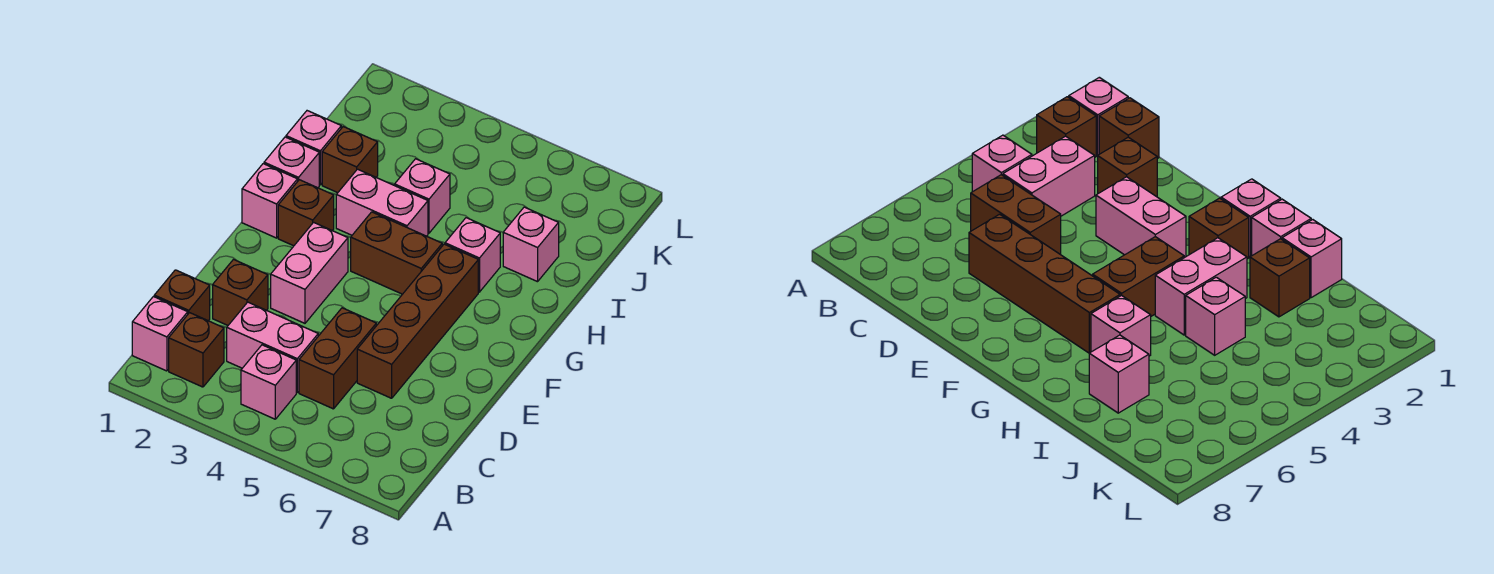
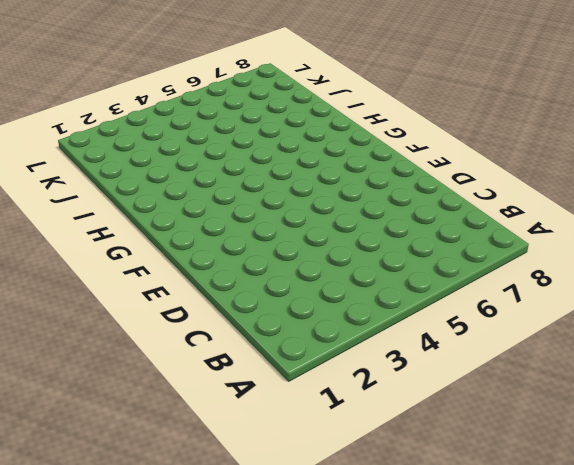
none -> pink 1x1 brick [132,297,188,371]
none -> brown 1x1 brick [169,313,224,387]
none -> pink 1x1 brick [241,345,296,419]

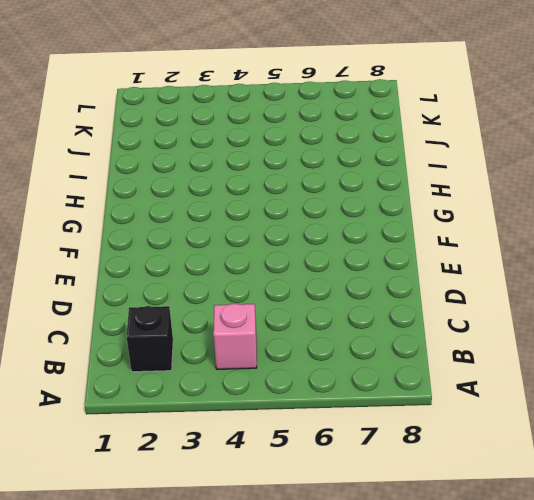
black 1x1 brick [127,306,173,372] -> brown 1x1 brick [169,313,224,387]
none -> pink 1x1 brick [132,297,188,371]
none -> brown 1x1 brick [154,270,210,321]
none -> pink 1x2 brick [227,302,318,393]

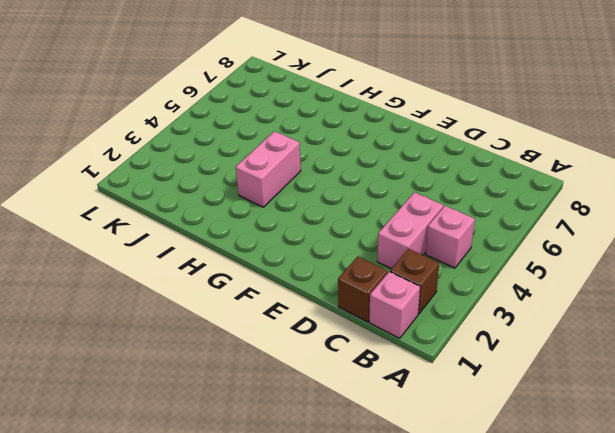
none -> brown 1x2 brick [299,308,376,409]
none -> brown 1x1 brick [213,260,268,325]
none -> brown 1x4 brick [357,244,478,398]

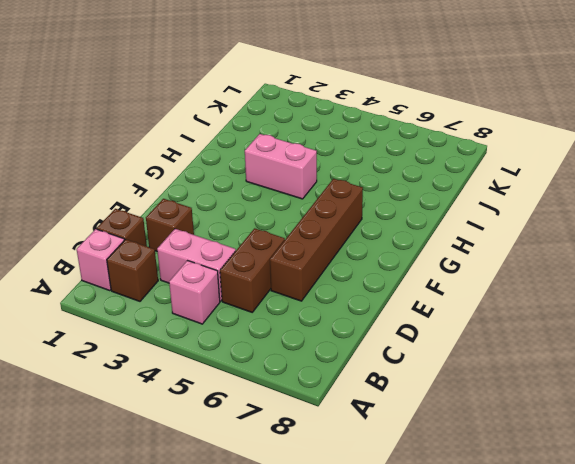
none -> pink 1x2 brick [271,222,348,323]
none -> pink 1x1 brick [242,164,298,238]
none -> brown 1x1 brick [278,180,334,246]

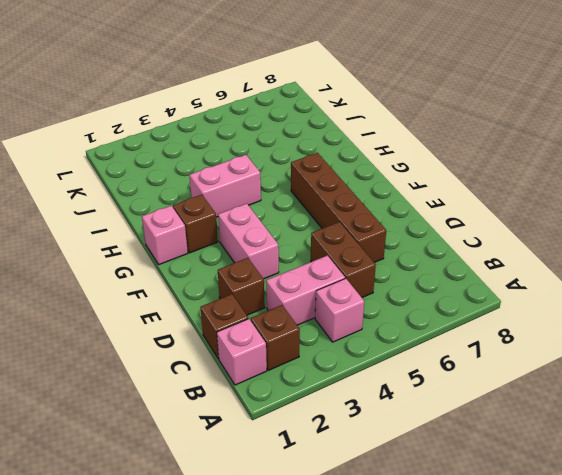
none -> brown 1x2 brick [351,212,442,294]
none -> pink 1x1 brick [264,137,319,188]
none -> pink 1x1 brick [445,218,500,292]

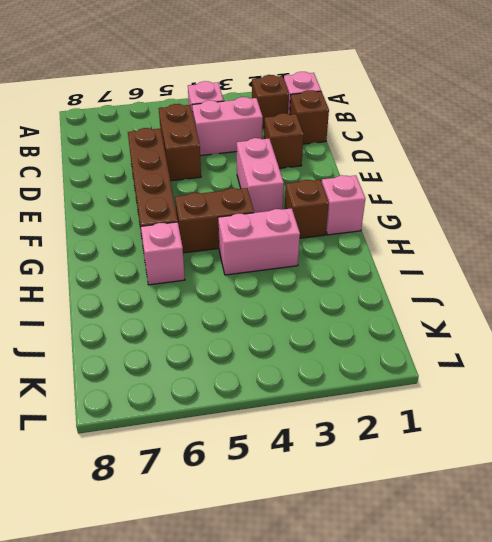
none -> pink 1x1 brick [264,137,319,188]
none -> pink 1x1 brick [286,111,341,185]
none -> brown 1x1 brick [322,127,378,193]

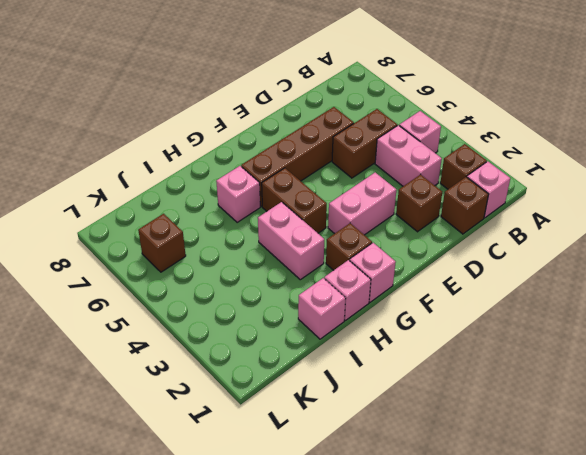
brown 1x1 brick [138,214,186,272] -> brown 1x1 brick moved to [322,127,378,193]
none -> pink 1x1 brick [395,159,450,233]
none -> pink 1x1 brick [503,207,559,282]

